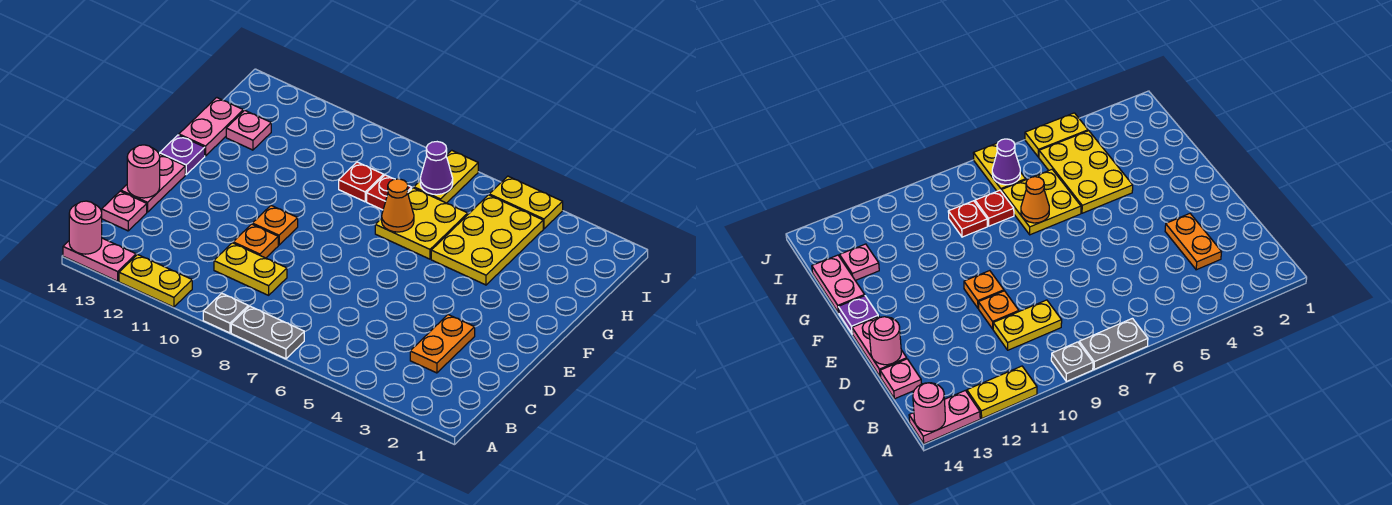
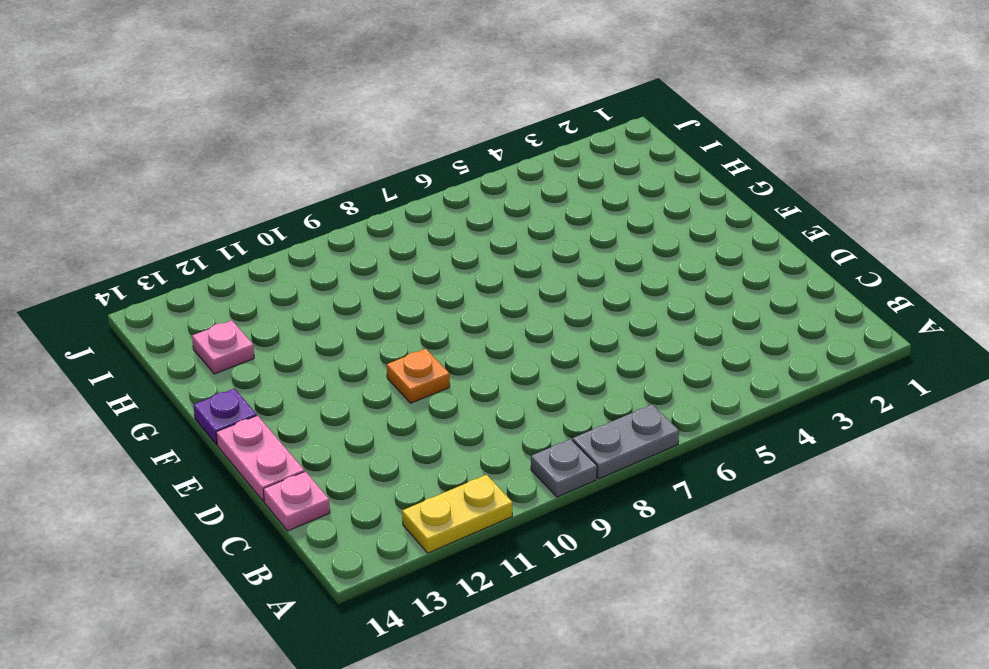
none -> pink 1x2 plate [63,238,136,281]
none -> orange 1x2 plate [410,315,475,373]
none -> yellow 1x2 plate [214,243,287,295]

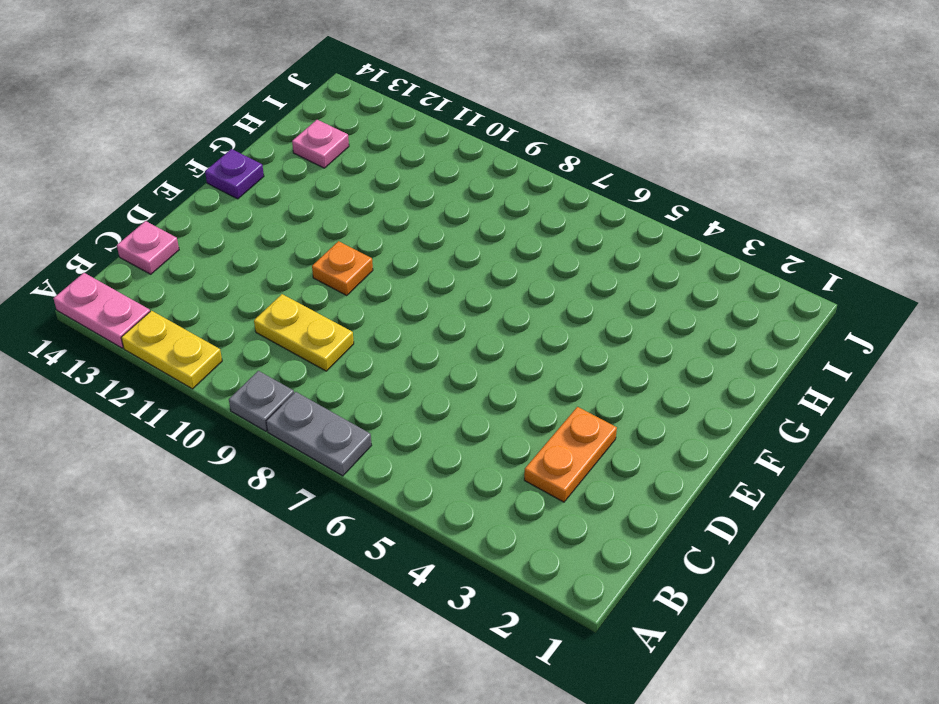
none -> orange 1x1 plate [233,224,278,258]
none -> pink 1x2 plate [121,154,185,212]
none -> yellow 2x3 plate [431,195,543,285]

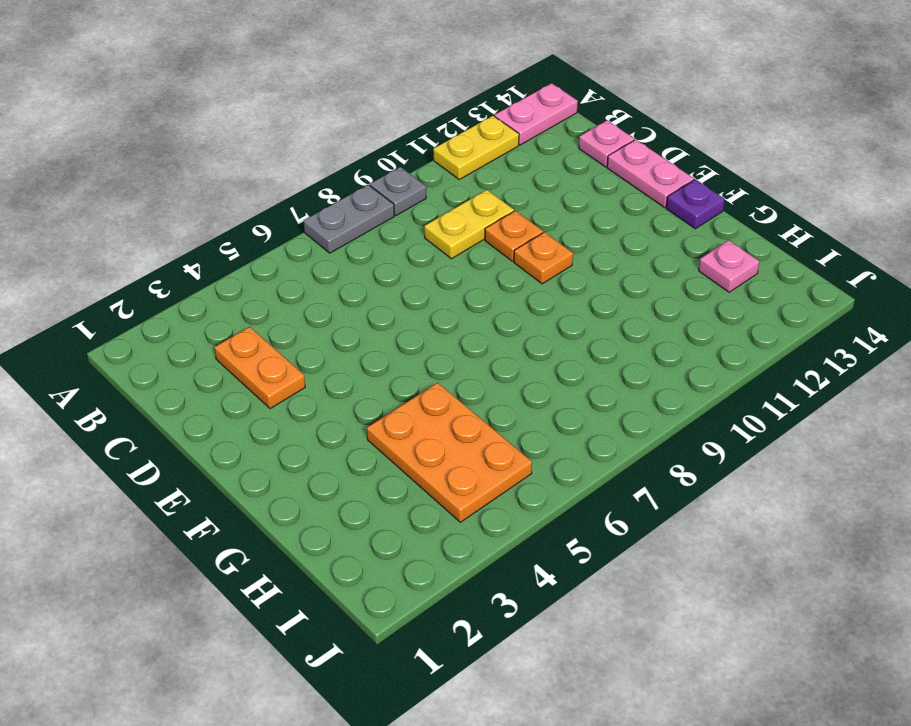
orange 2x3 plate [367,383,532,522] -> yellow 2x3 plate [431,195,543,285]
none -> yellow 2x2 plate [375,188,468,259]
none -> pink 1x2 plate [179,98,243,156]
none -> red 1x1 plate [367,175,412,210]

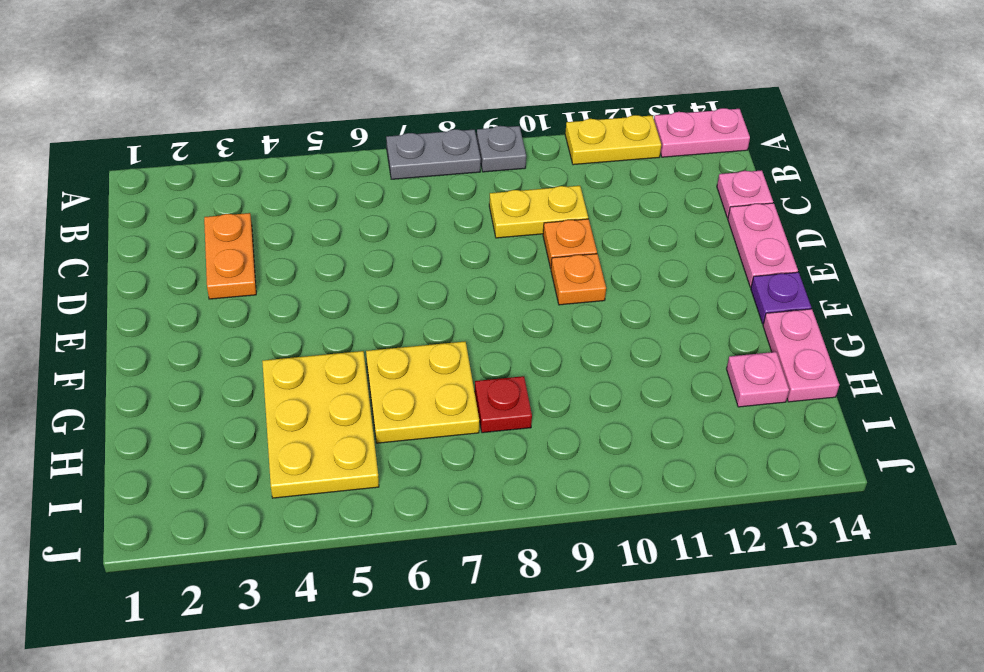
none -> red 1x1 plate [339,162,384,202]
none -> yellow 1x2 plate [414,150,478,203]
none -> yellow 1x2 plate [489,176,563,229]

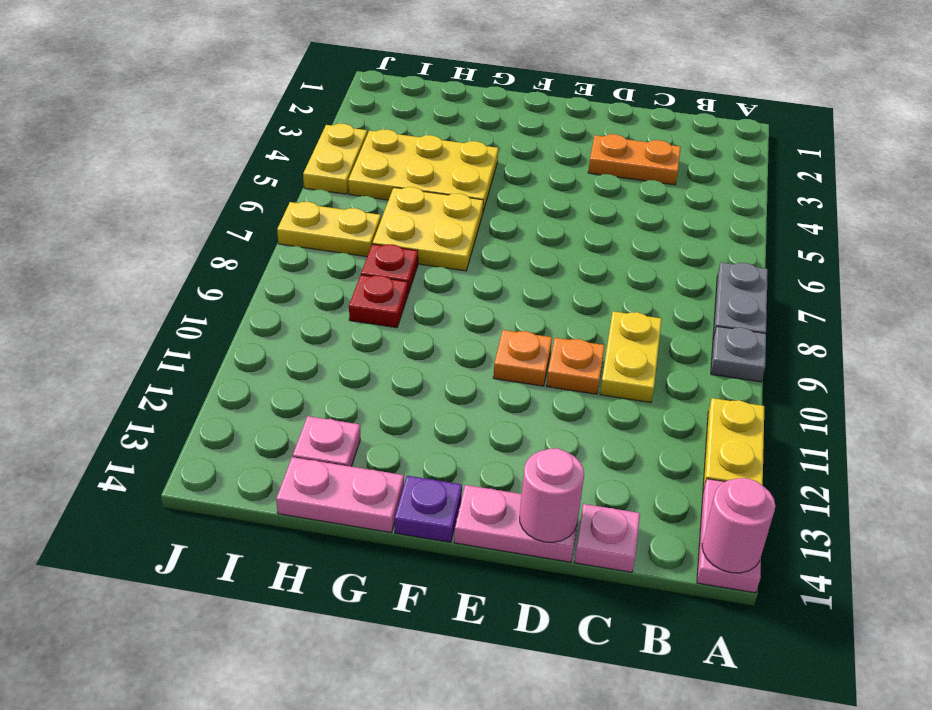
none -> orange 1x1 cone [382,179,414,232]
none -> purple 1x1 cone [420,142,453,195]

